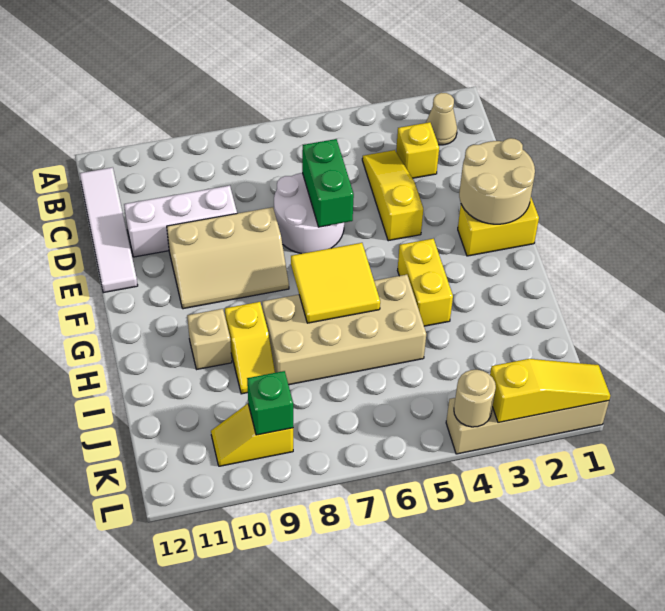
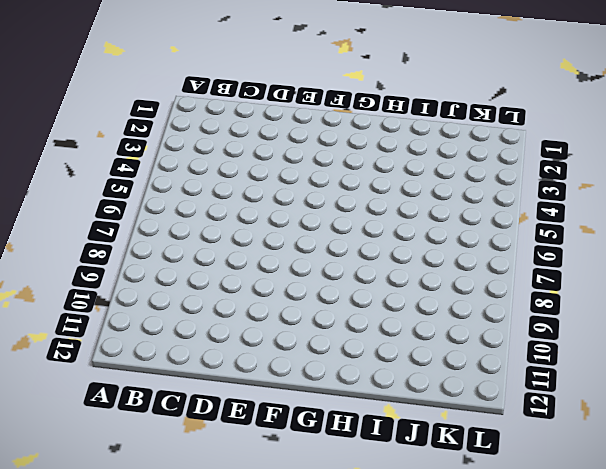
none -> tan 1x1 cone [426,93,457,145]
none -> white 1x4 tile [80,167,138,293]
none -> yellow 1x1 brick [396,122,439,178]

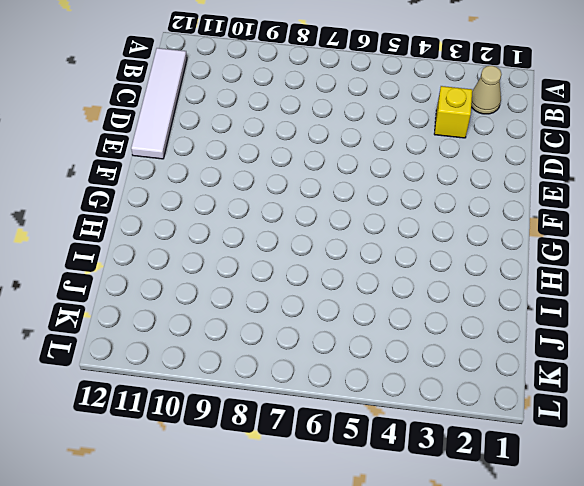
none -> yellow 1x3 slope [362,150,423,241]
none -> white 2x2 round brick [274,173,344,254]
none -> white 1x3 brick [124,186,237,257]

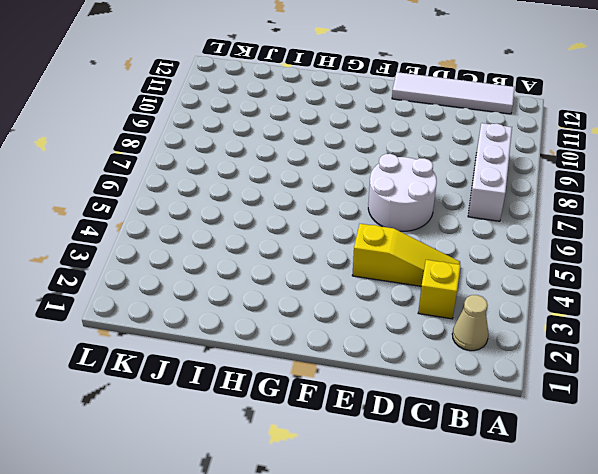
white 1x3 brick [468,123,512,221] -> white 1x3 brick moved to [124,186,237,257]
none -> tan 2x3 slope [167,207,289,309]
none -> yellow 1x2 brick [458,198,539,256]
none -> yellow 1x2 brick [398,239,453,326]

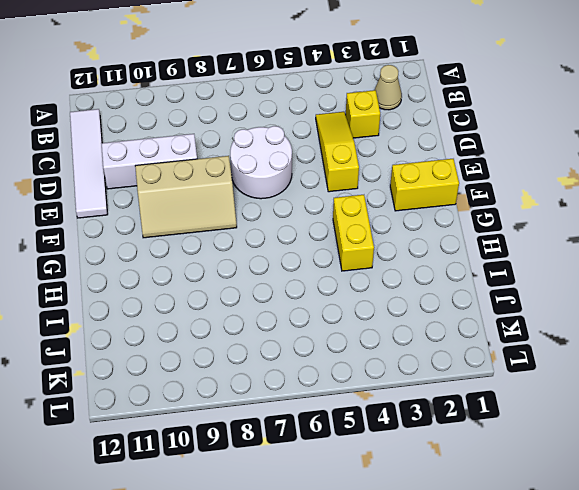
none -> tan 2x4 brick [262,275,426,385]
none -> yellow 1x2 slope [225,302,275,394]
none -> tan 1x1 brick [187,309,232,369]

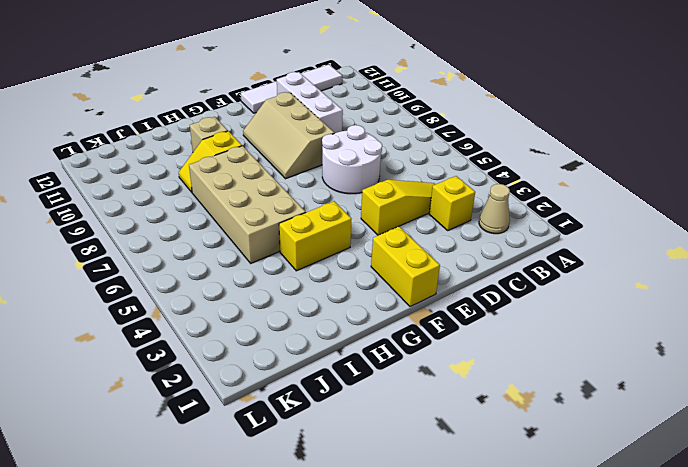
none -> yellow 1x2 slope [211,404,293,466]
none -> tan 1x4 brick [446,398,609,454]
none -> green 1x2 brick [302,139,354,227]

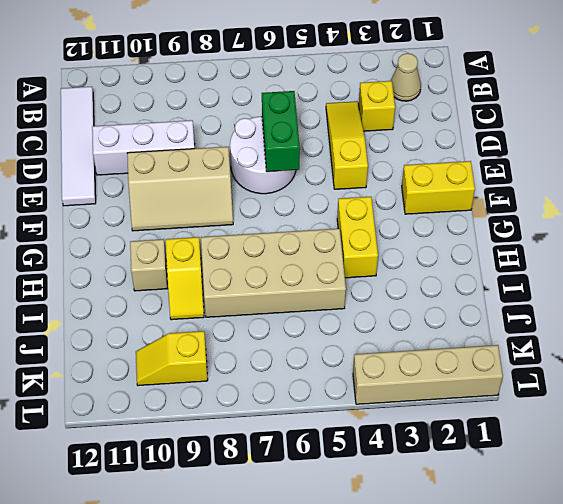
none -> tan 2x2 round brick [459,138,535,224]
none -> yellow 2x2 tile [291,243,380,323]
none -> green 1x1 brick [247,371,293,435]

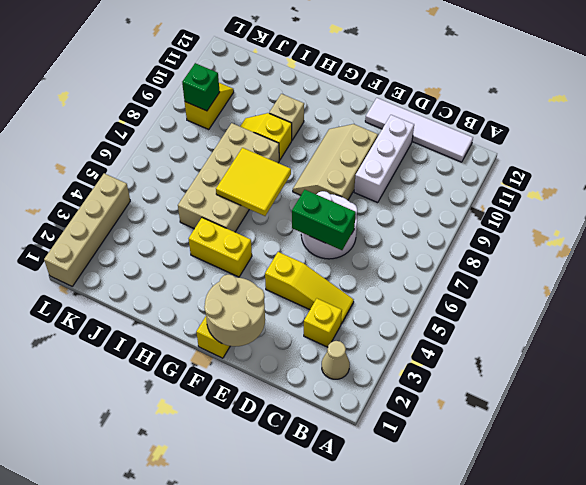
none -> yellow 1x3 slope [490,359,610,423]
none -> tan 1x1 round brick [454,370,496,427]

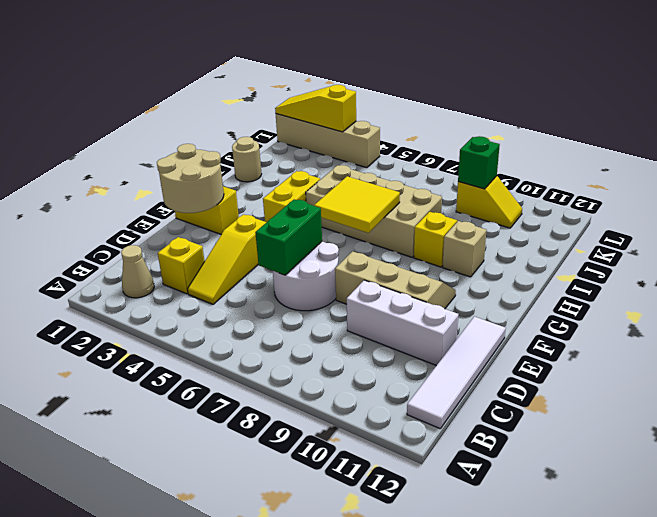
tan 1x1 round brick [232,137,261,182] -> tan 1x1 round brick moved to [454,370,496,427]

